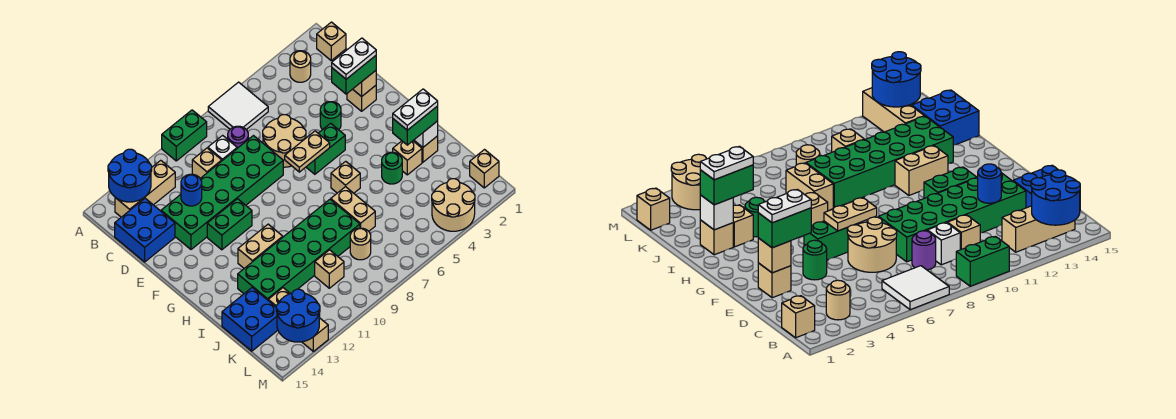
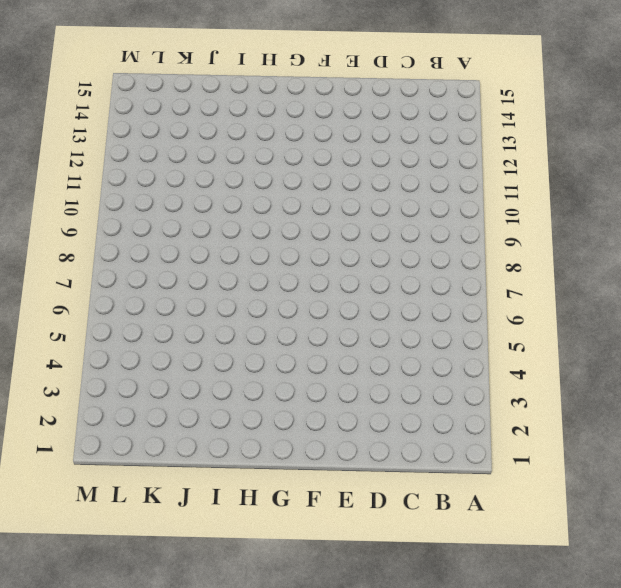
none -> white 2x2 tile [208,82,268,130]
none -> green 1x2 brick [162,110,207,161]
none -> tan 1x1 brick [317,22,346,60]
none -> tan 1x1 round brick [290,51,311,82]

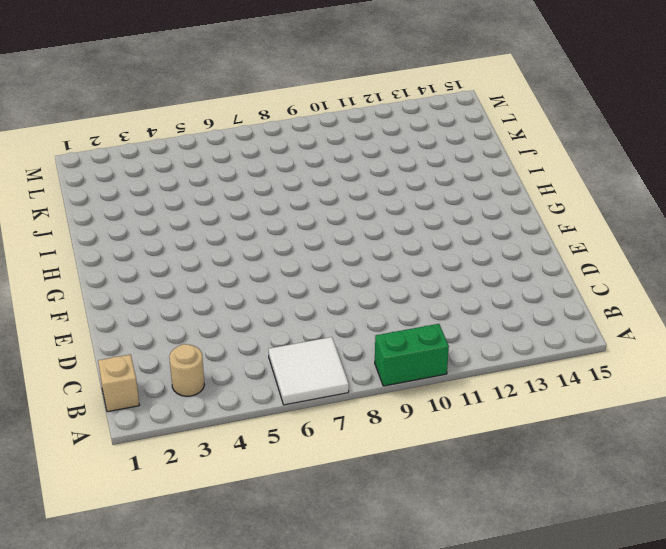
none -> tan 1x3 brick [115,160,175,217]
none -> purple 1x1 round brick [228,126,248,148]
none -> white 1x1 brick [208,135,237,160]
none -> tan 1x1 brick [192,148,222,178]

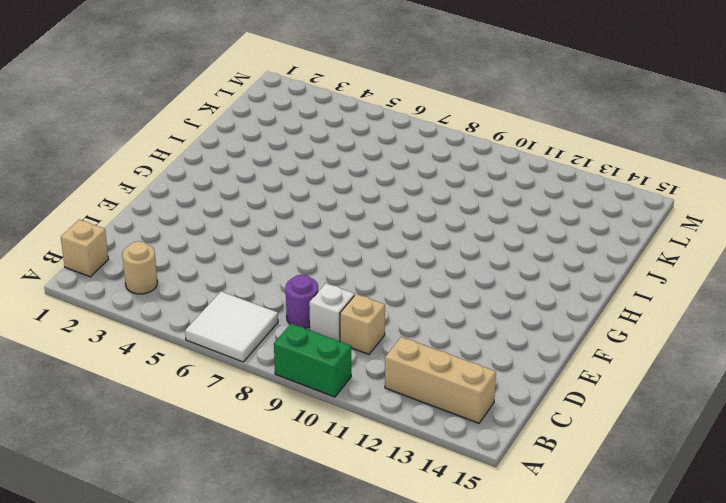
none -> blue 2x2 brick [115,198,175,262]
none -> tan 2x2 round brick [263,115,306,167]
none -> green 2x6 brick [161,136,283,249]
none -> tan 1x1 brick [347,86,376,111]

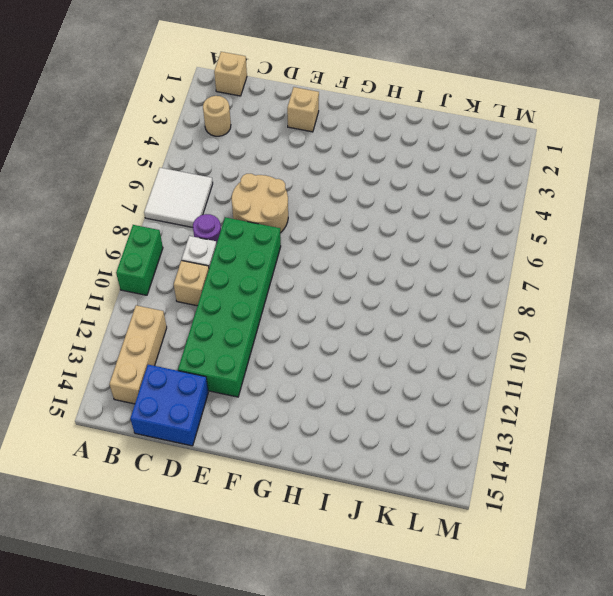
none -> green 1x1 round brick [320,102,341,130]
none -> green 1x2 brick [306,123,345,174]
none -> green 1x2 brick [207,199,252,250]
none -> tan 1x1 brick [331,161,360,193]

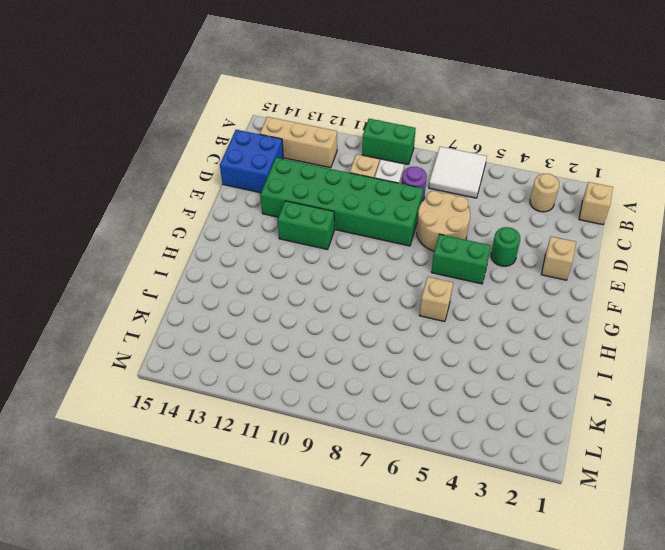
none -> tan 1x2 brick [238,224,283,268]
none -> tan 1x1 brick [413,136,438,162]
none -> tan 1x1 brick [393,141,422,175]
none -> green 1x1 round brick [382,152,402,184]

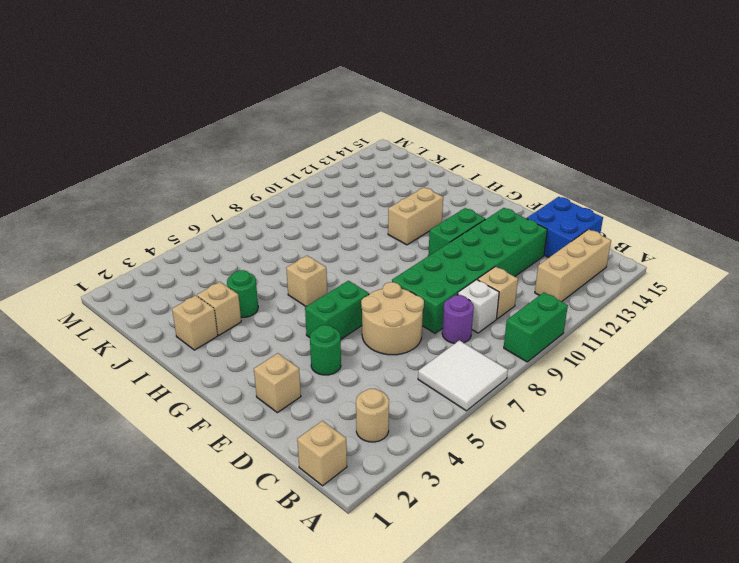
none -> tan 1x2 brick [331,187,375,231]
none -> green 2x6 brick [238,199,360,300]
none -> blue 2x2 brick [222,287,278,351]
none -> tan 1x1 round brick [350,228,371,260]

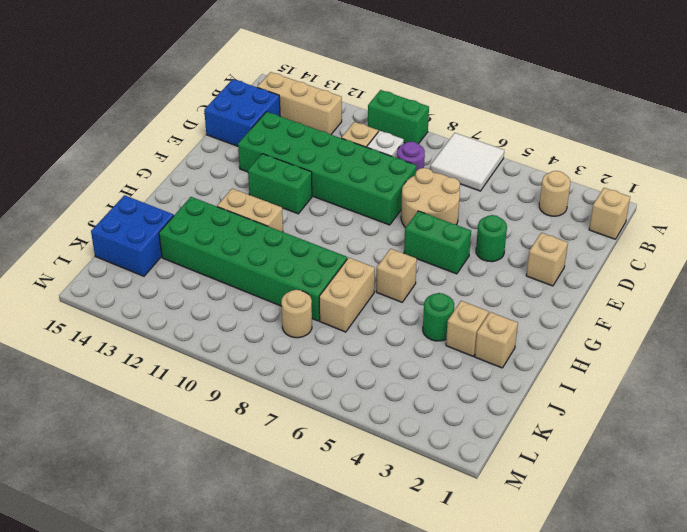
none -> tan 1x1 brick [315,250,344,288]
none -> tan 1x3 brick [268,288,328,351]
none -> tan 1x1 brick [470,150,499,188]
none -> tan 2x2 round brick [432,179,475,231]

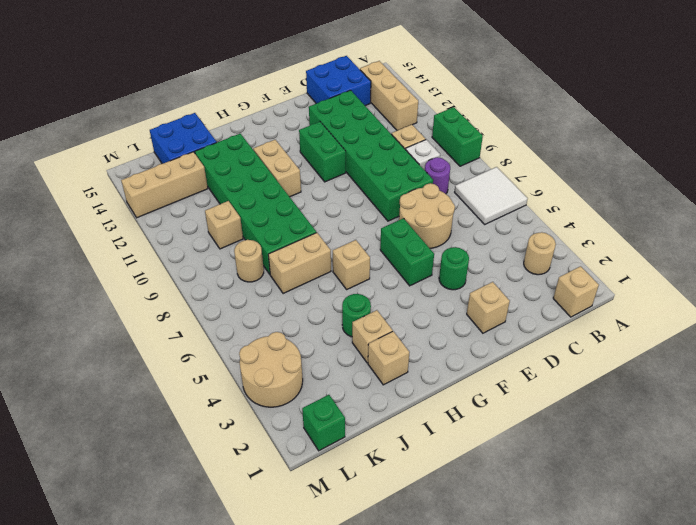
green 1x1 brick [302,395,345,451] -> tan 1x1 brick [470,150,499,188]
none -> blue 2x2 round brick [108,149,152,202]
none -> blue 1x1 round brick [181,174,202,206]
none -> tan 1x1 brick [353,71,376,97]
none -> tan 1x2 plate [285,131,330,172]

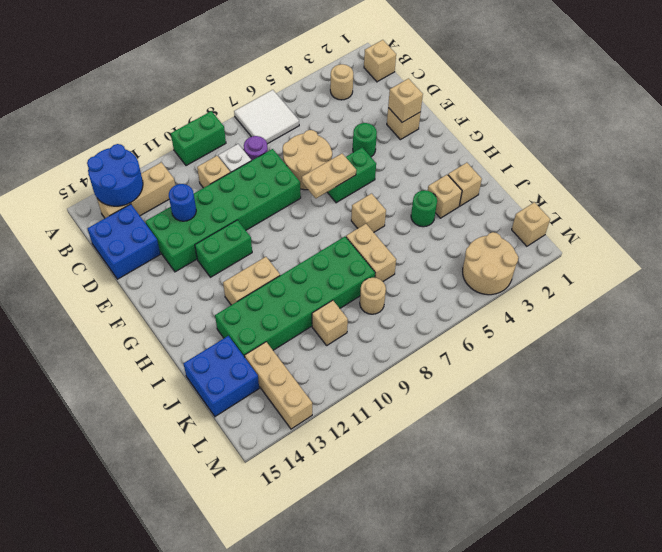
none -> white 1x1 brick [414,121,438,147]
none -> blue 2x2 round brick [276,289,320,342]
none -> green 1x2 brick [332,56,376,94]
none -> green 1x2 brick [393,106,438,145]

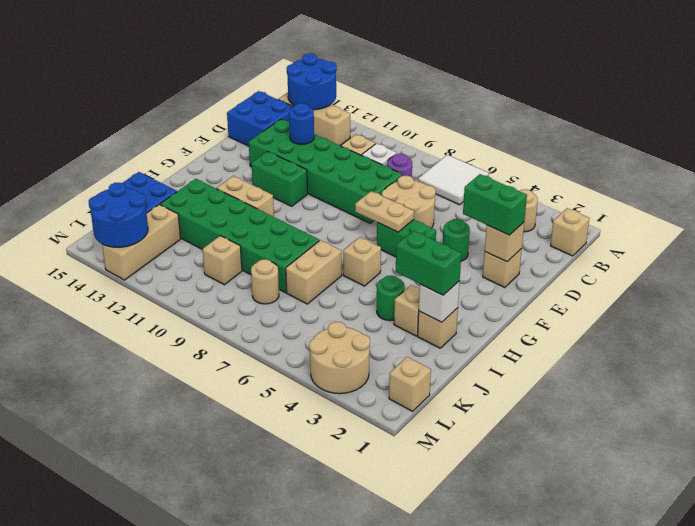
none -> green 1x2 brick [162,110,207,161]
none -> white 1x2 plate [332,38,376,79]
none -> white 1x2 plate [393,89,438,130]

